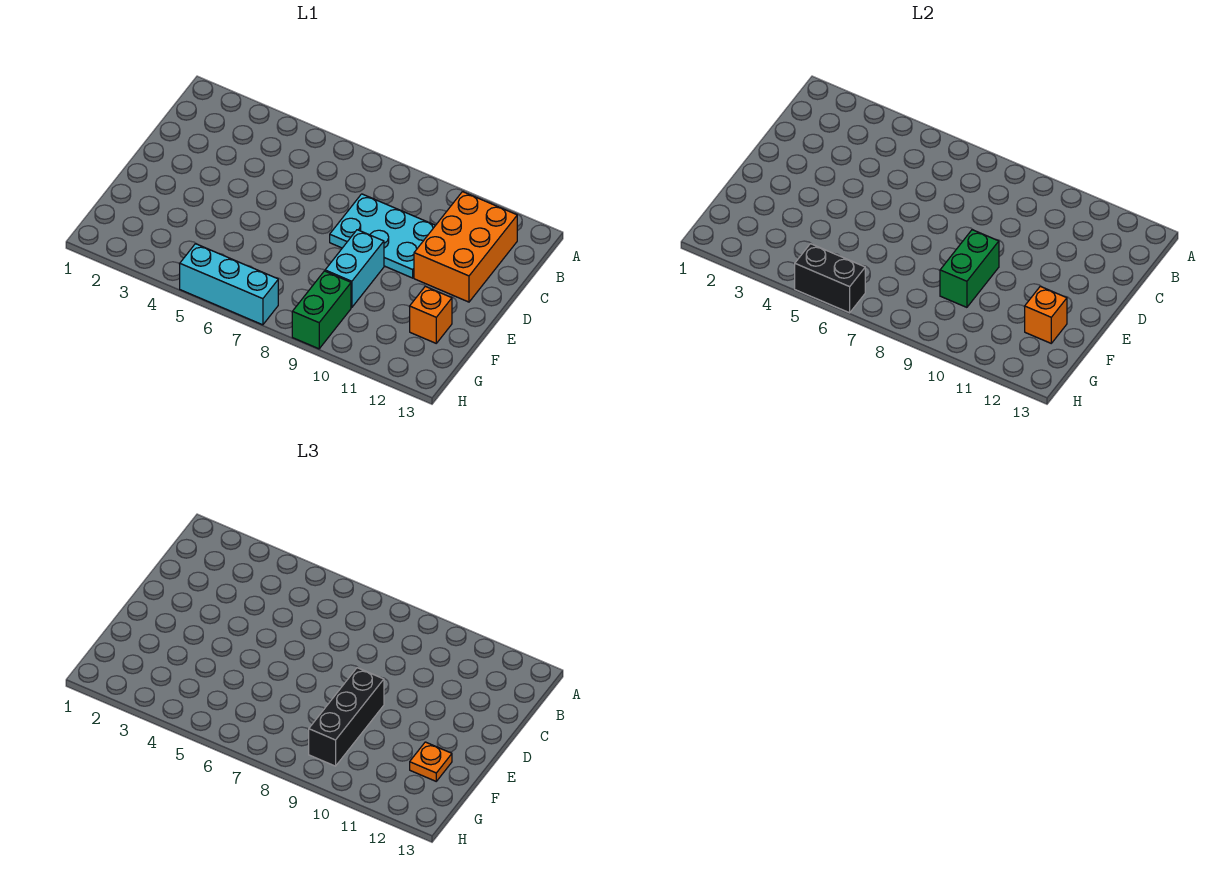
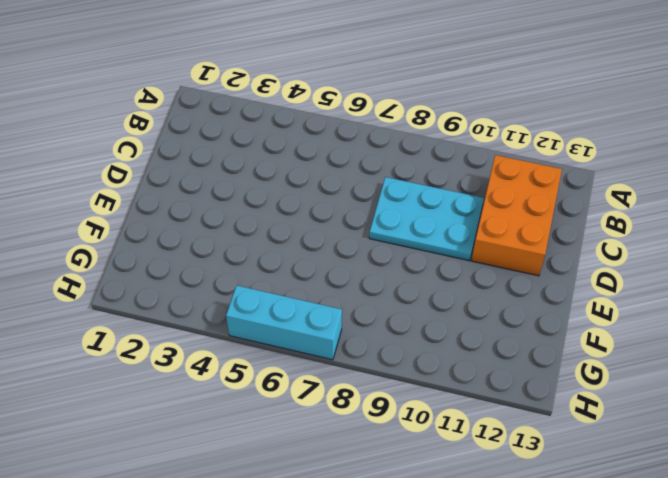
none -> cyan 1x2 brick [325,230,384,307]
none -> orange 1x1 brick [410,286,452,343]

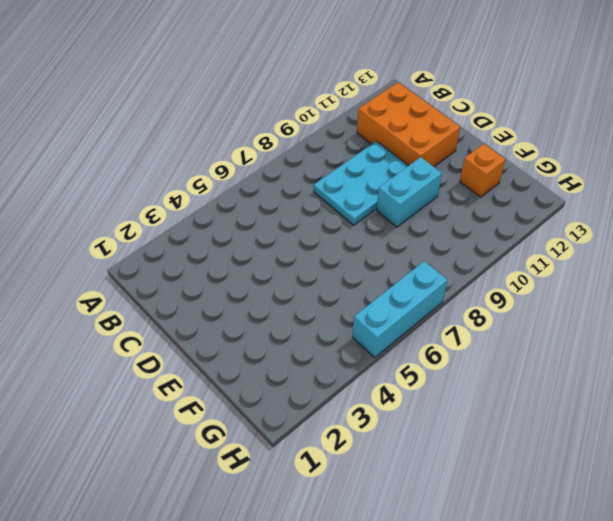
cyan 1x2 brick [377,157,442,227] -> cyan 1x2 brick turned to [325,230,384,307]
none -> green 1x2 brick [292,271,351,349]
none -> green 1x2 brick [940,230,999,307]

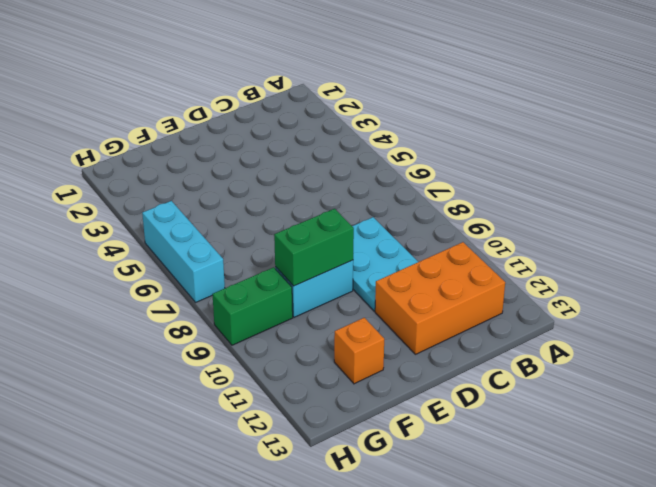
none -> orange 1x1 brick [1025,286,1067,343]
none -> black 1x2 brick [795,244,865,313]

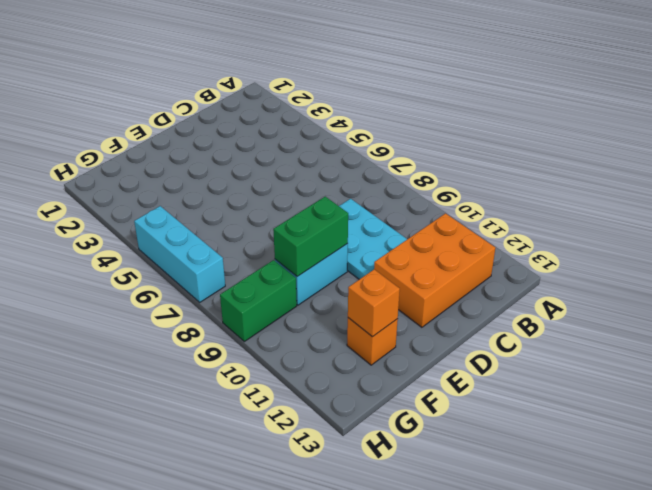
none -> black 1x2 brick [795,244,865,313]
none -> black 1x3 brick [309,668,384,766]

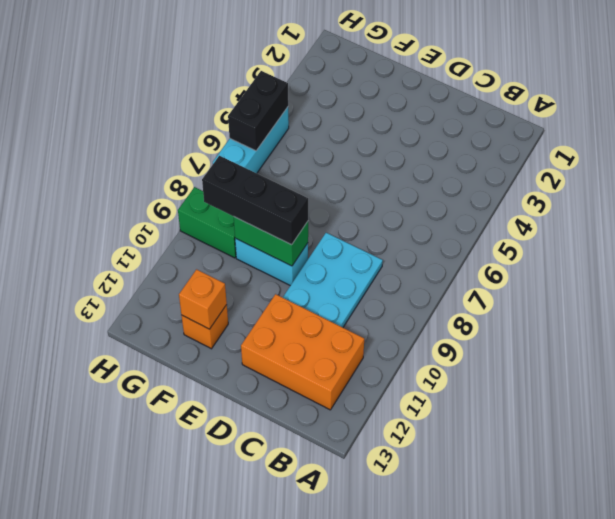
none -> orange 1x1 plate [410,742,452,781]

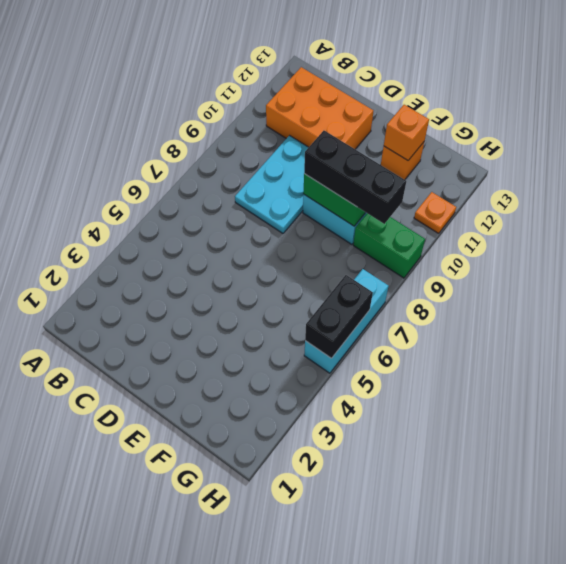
orange 1x1 plate [414,192,456,233] -> orange 1x1 plate moved to [410,742,452,781]

